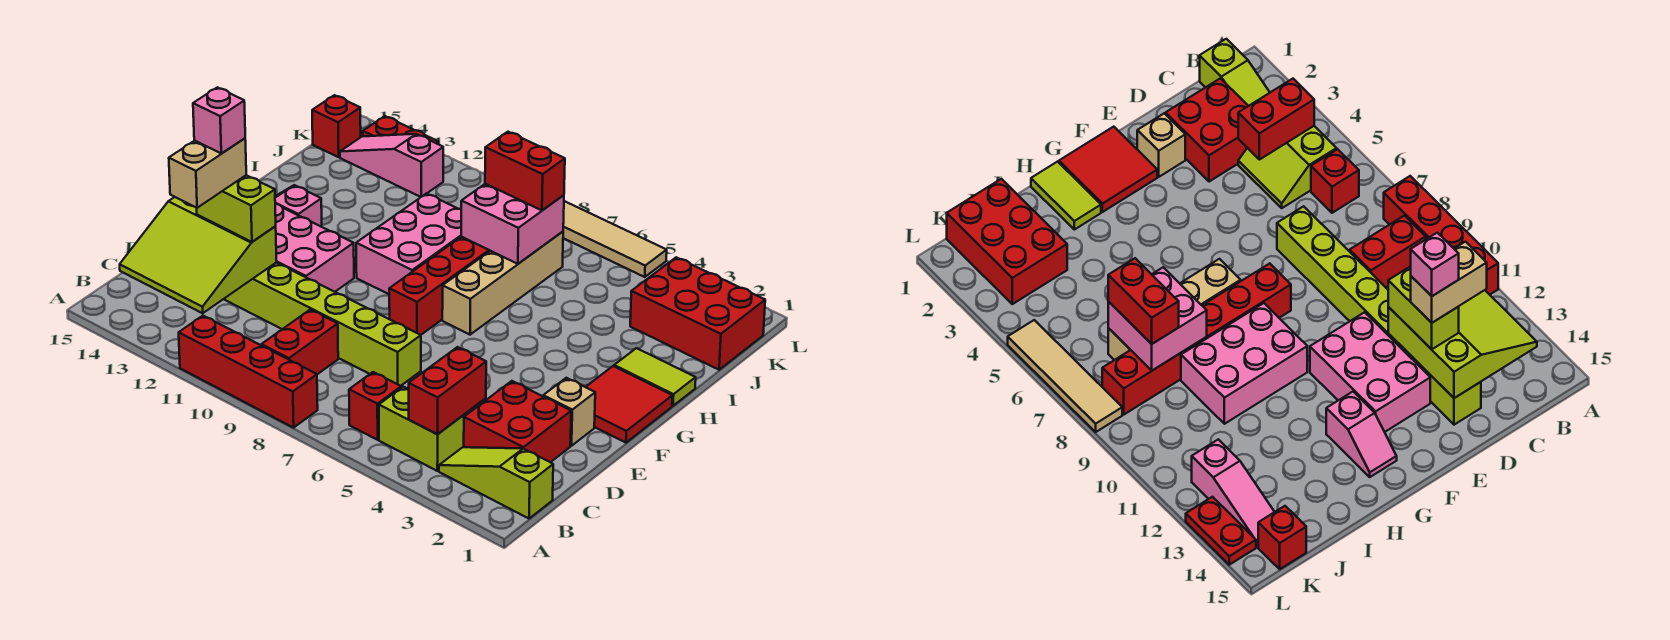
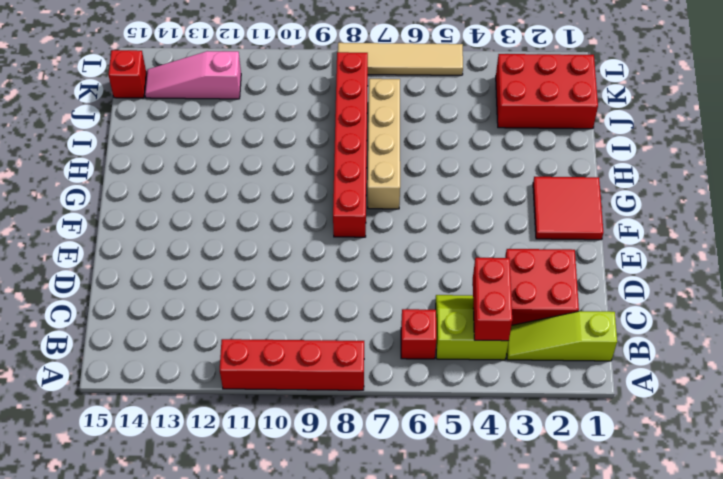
none -> red 1x2 brick [261,310,338,374]
none -> lime 1x8 brick [224,263,421,386]
none -> tan 1x1 brick [543,378,595,446]

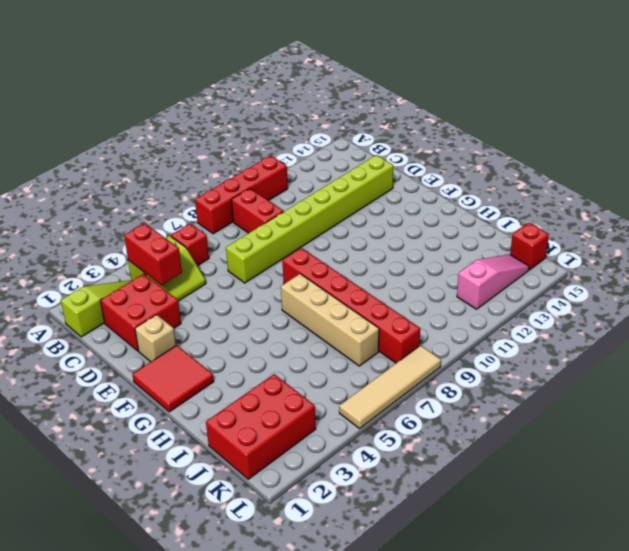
none -> pink 2x3 brick [275,204,354,292]
none -> pink 2x3 brick [356,194,461,294]
none -> pink 1x2 slope [275,185,322,227]

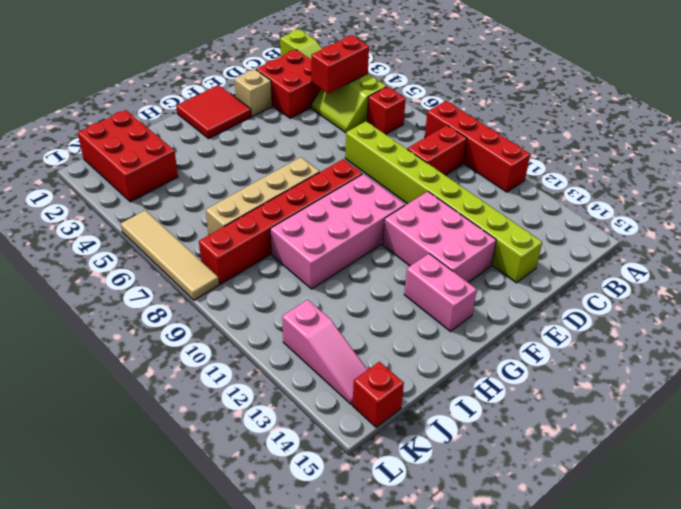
pink 2x4 brick [270,174,405,289] -> pink 2x3 brick [356,194,461,294]
pink 1x2 brick [404,254,477,331] -> pink 1x2 slope [275,185,322,227]
none -> lime 1x2 tile [614,348,696,406]
none -> red 1x2 plate [363,116,438,144]
none -> lime 3x3 slope [120,197,277,313]

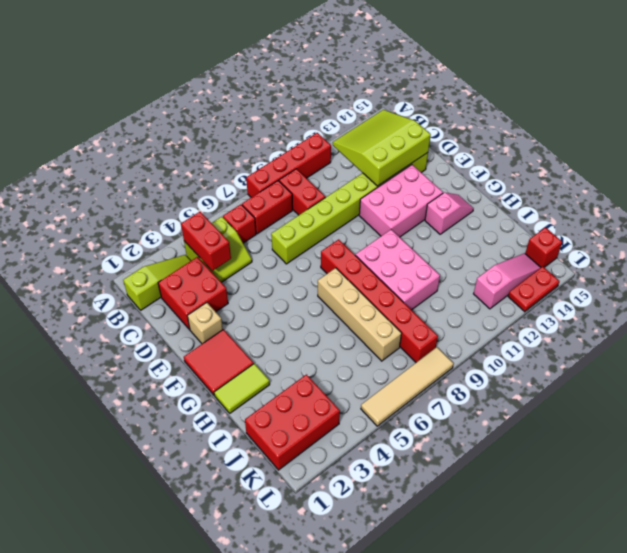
red 1x2 brick [242,181,293,234] -> red 1x2 brick moved to [485,132,565,210]
none -> pink 2x2 brick [461,184,564,264]
none -> lime 1x2 brick [197,175,276,242]
none -> tan 1x2 brick [169,138,246,208]

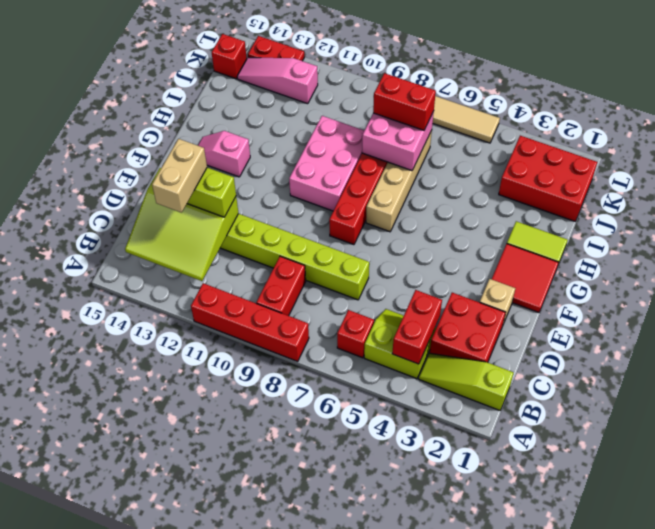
none -> pink 2x3 brick [275,204,354,292]
none -> pink 1x1 brick [193,87,245,154]

